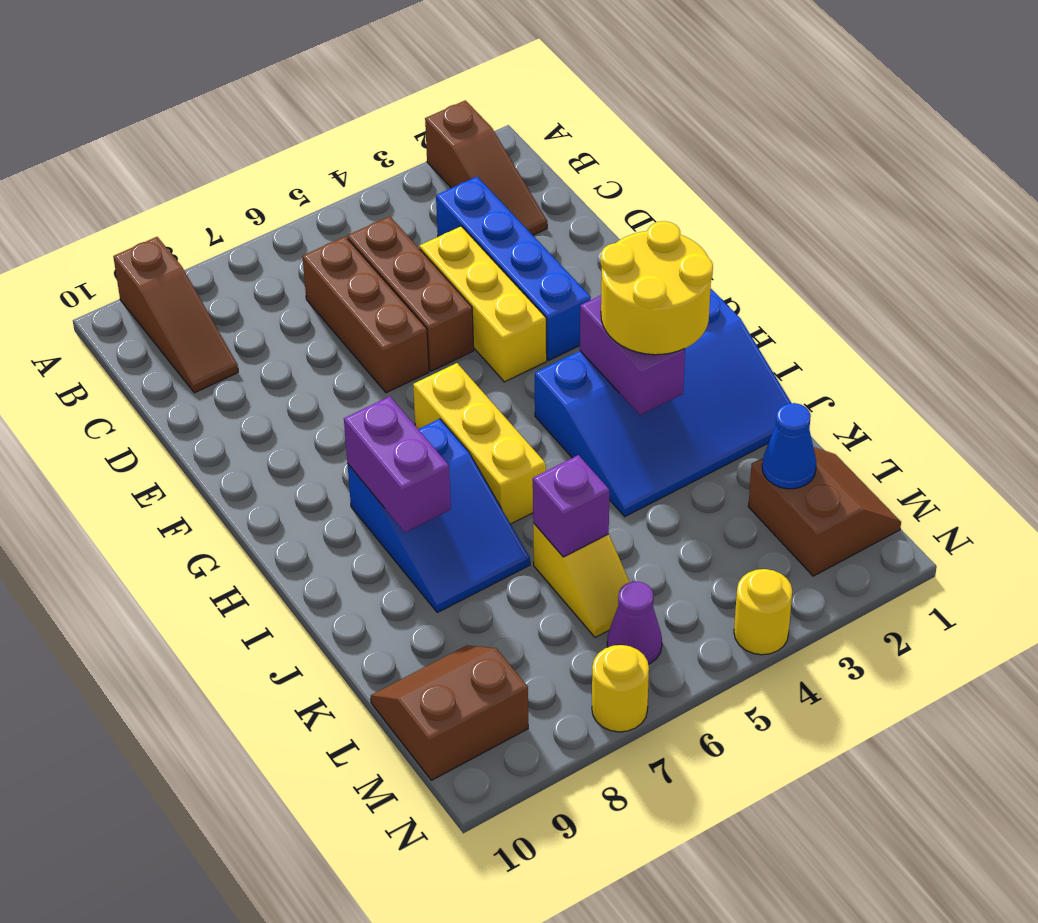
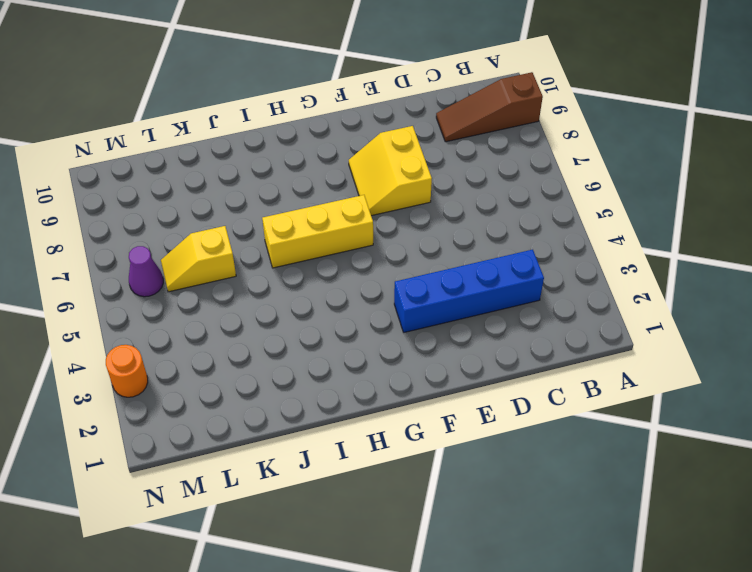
yellow 2x2 slope [349,126,432,216] -> none
orange 1x1 round brick [106,345,148,397] -> none
none -> brown 1x3 slope [425,100,547,235]
none -> brown 1x3 brick [348,216,474,371]
none -> brown 1x3 brick [302,237,429,393]

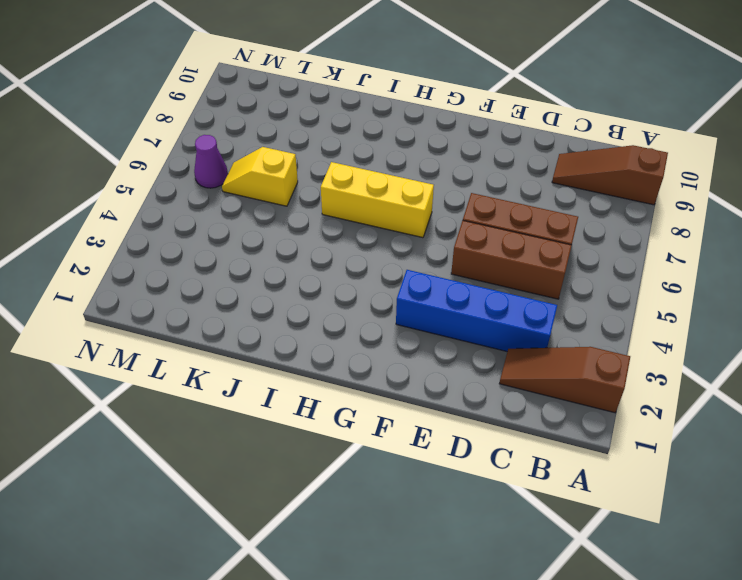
none -> yellow 1x3 brick [419,226,547,382]
none -> blue 3x4 slope [535,289,791,516]
none -> blue 2x3 slope [348,419,530,612]

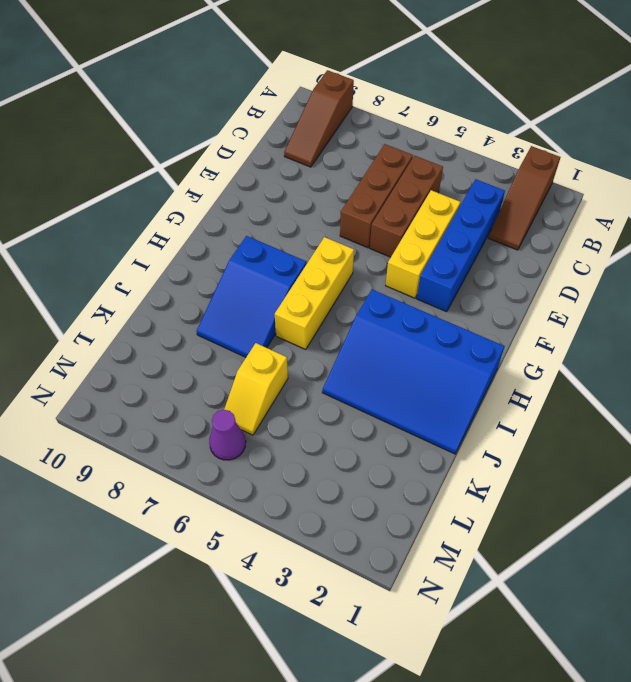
none -> brown 2x2 slope [748,447,901,576]
none -> brown 2x2 slope [371,645,528,780]
none -> yellow 1x1 round brick [734,569,792,655]

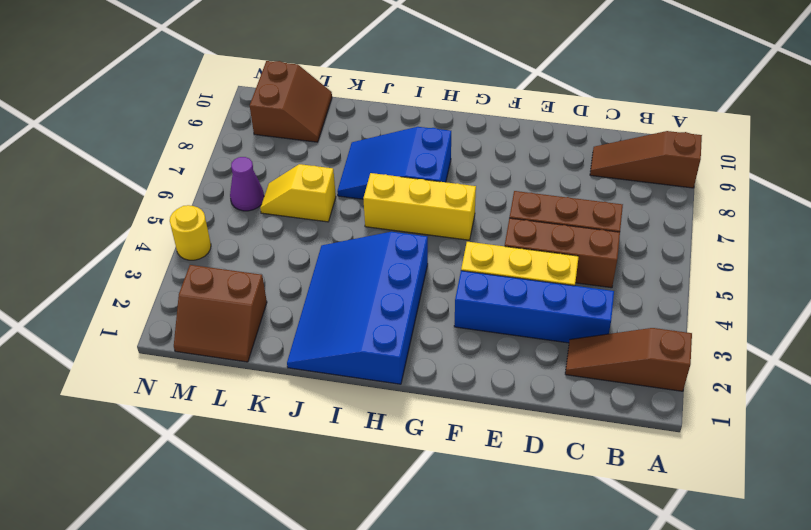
none -> yellow 1x1 round brick [592,645,649,732]
none -> purple 1x2 brick [580,295,685,415]
none -> purple 1x2 brick [344,396,451,532]

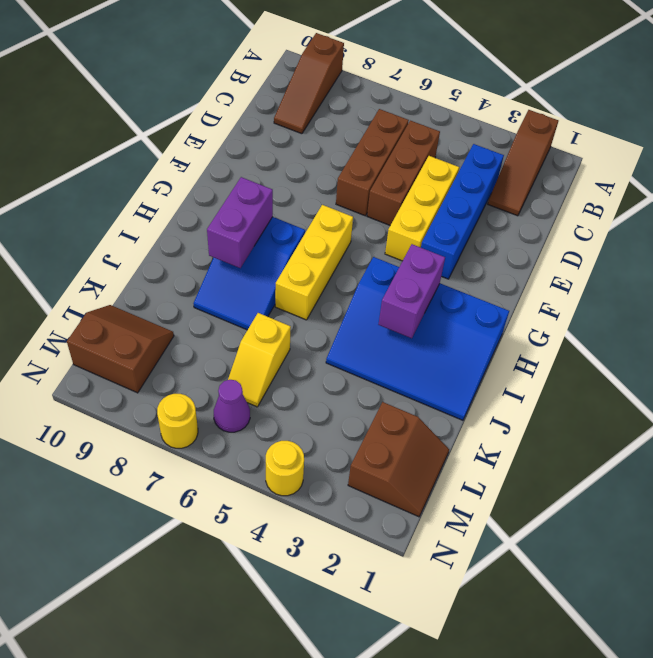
none -> purple 1x1 brick [533,455,609,557]
none -> blue 1x1 cone [762,403,816,489]
none -> yellow 2x2 round brick [601,221,713,355]

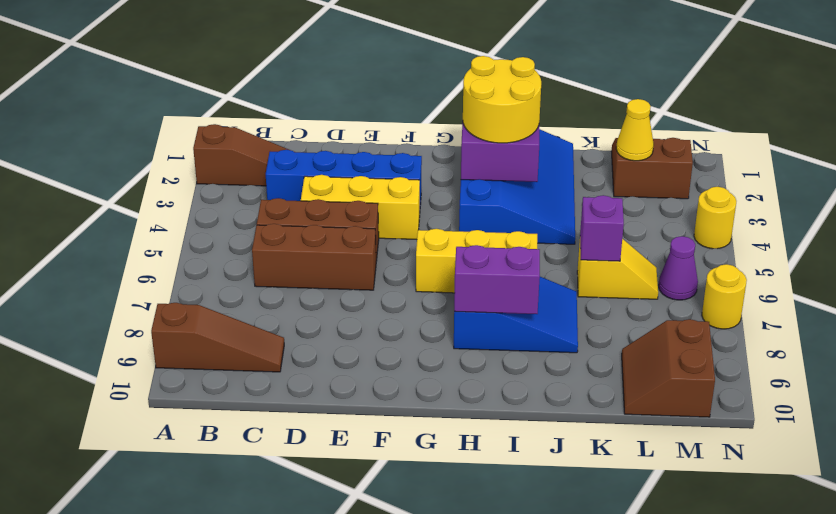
yellow 1x1 cone [616,99,654,161] -> blue 1x1 cone [762,403,816,489]

